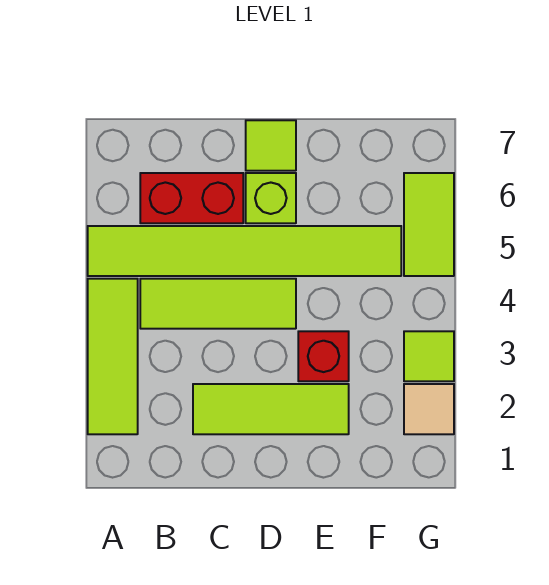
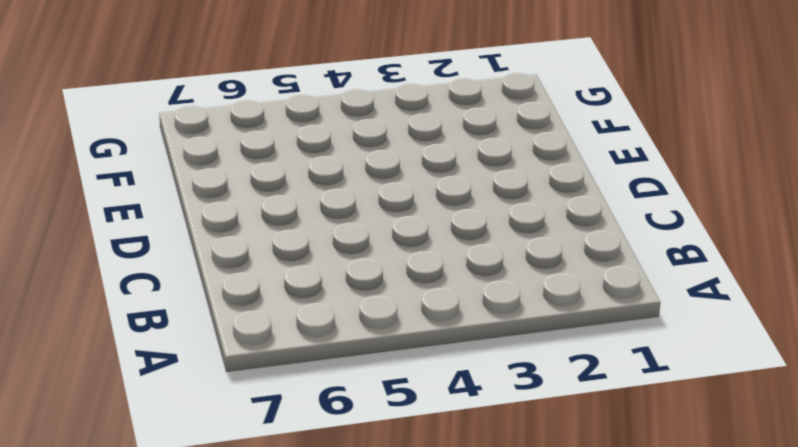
none -> lime 1x3 tile [88,279,138,434]
none -> lime 1x6 tile [88,226,401,276]

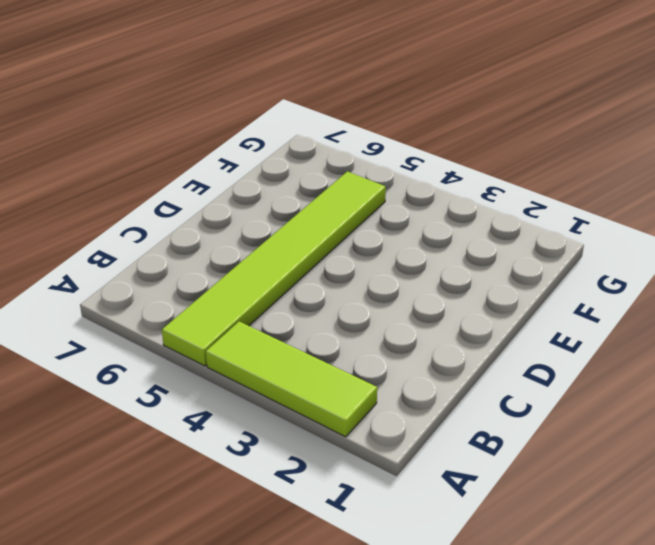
none -> lime 1x3 tile [140,279,296,329]
none -> red 1x2 brick [140,173,243,223]

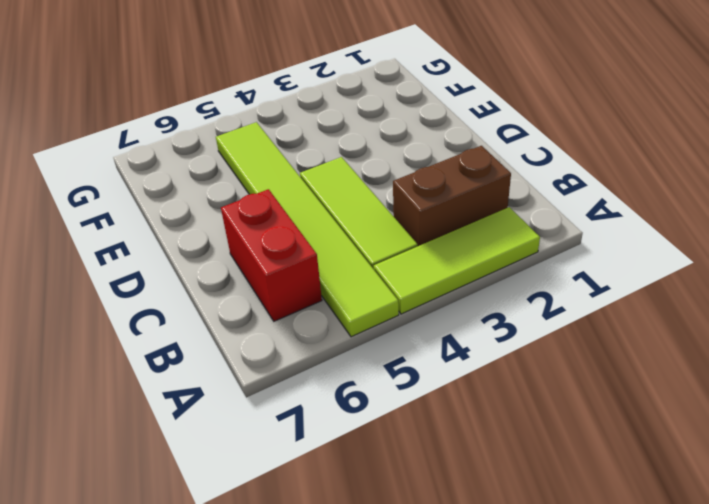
brown 1x2 brick [393,146,511,246] -> none
none -> lime 1x3 tile [193,384,349,434]
none -> lime 1x1 brick [246,173,296,223]

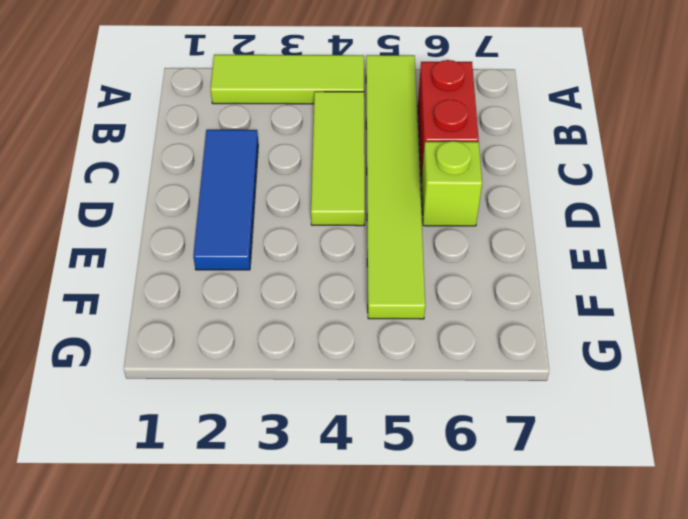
blue 1x3 tile [193,130,258,270] -> lime 1x3 tile [193,384,349,434]
none -> lime 1x1 tile [246,120,296,171]
none -> red 1x1 brick [298,331,349,381]

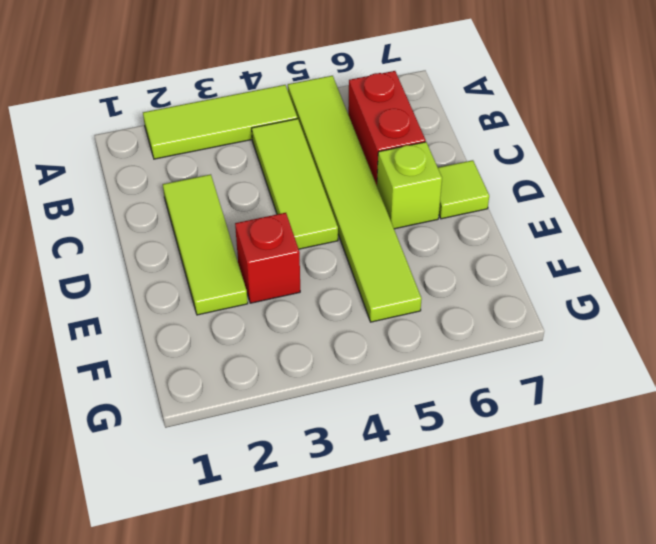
none -> tan 1x1 tile [404,384,454,434]
none -> lime 1x1 tile [404,331,454,381]

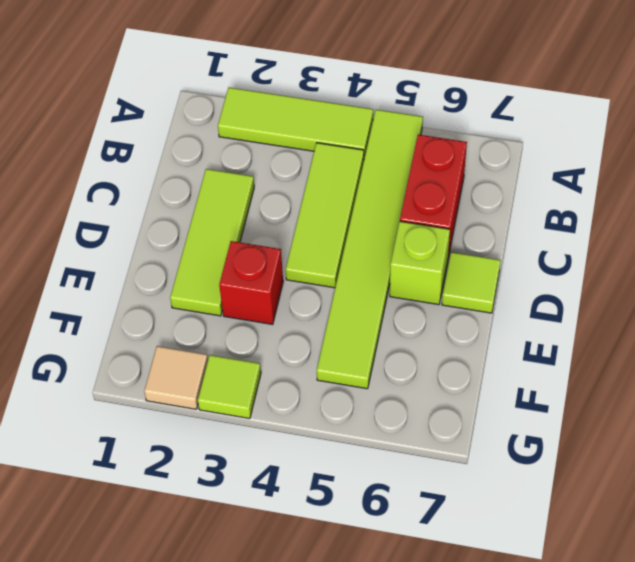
none -> lime 1x2 tile [404,173,454,276]

